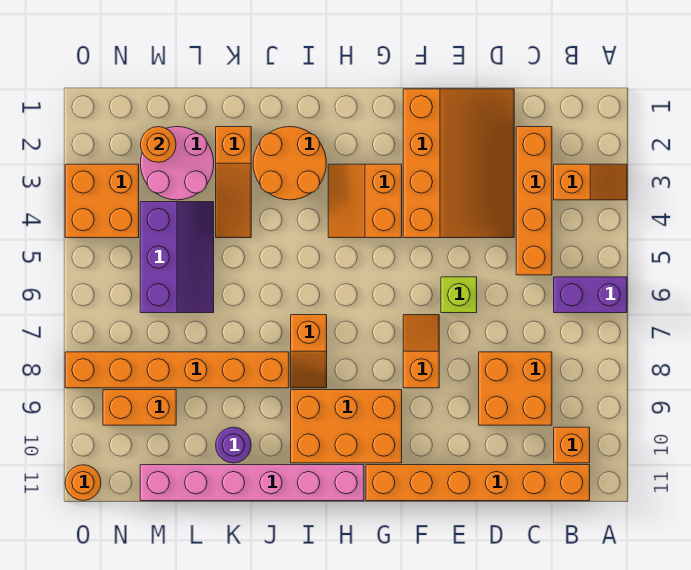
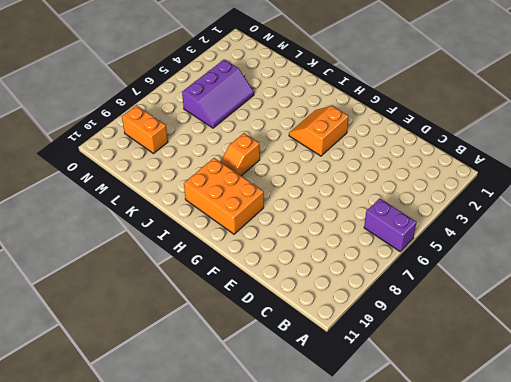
none -> orange 1x2 slope [554,164,627,200]
none -> orange 1x1 brick [554,427,590,463]
none -> orange 1x6 brick [366,465,590,501]

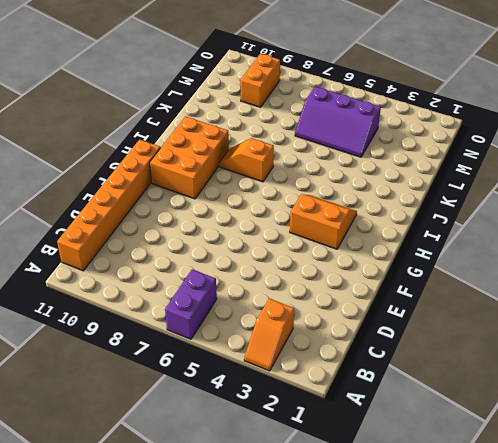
none -> orange 1x1 brick [554,427,590,463]
none -> orange 1x4 brick [516,127,552,275]
none -> orange 2x2 brick [479,352,552,425]

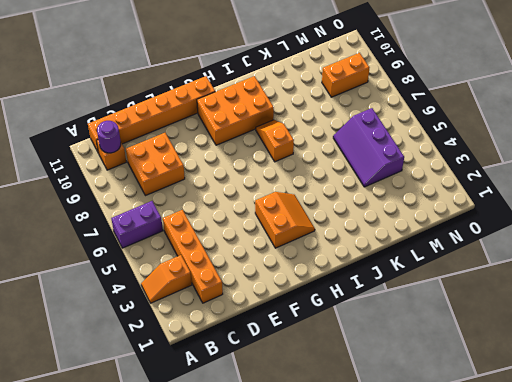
purple 1x1 round brick [97,121,121,153] -> purple 1x1 round brick moved to [216,427,251,463]
none -> orange 3x4 slope [403,89,514,238]
none -> lime 1x1 brick [441,277,477,313]
none -> orange 1x2 slope [403,315,439,388]

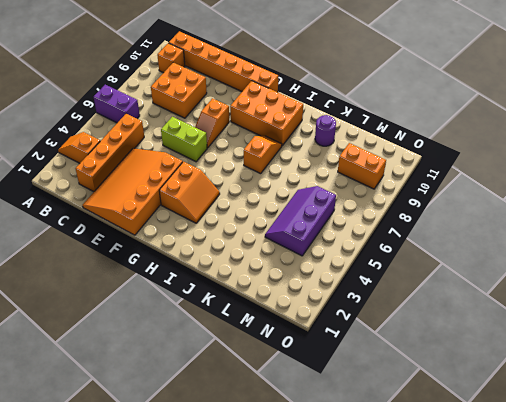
lime 1x2 brick [161,117,207,162] -> lime 1x1 brick [441,277,477,313]
none -> pink 1x6 brick [140,465,364,501]
none -> orange 2x2 round brick [253,127,326,200]
none -> orange 1x6 brick [65,352,289,388]

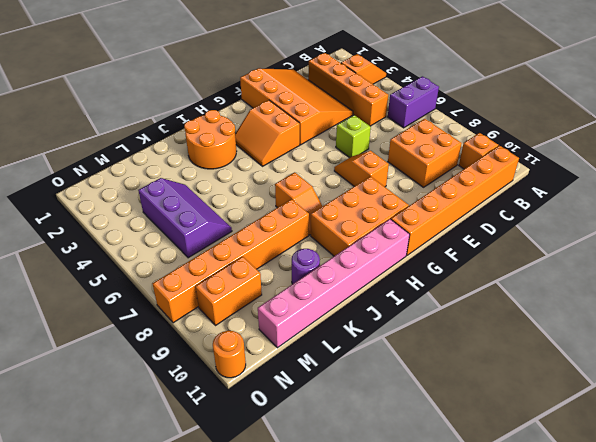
none -> orange 1x3 slope [216,127,251,238]
none -> pink 2x2 round brick [140,127,214,200]
none -> orange 2x2 brick [65,164,139,238]

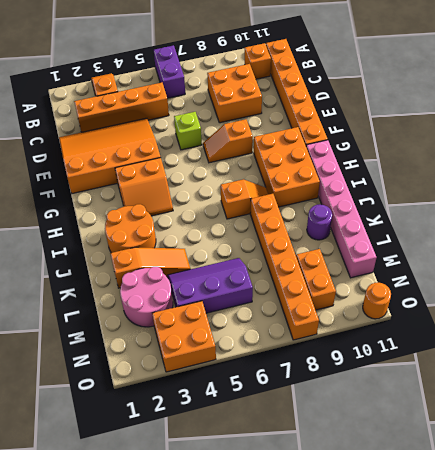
none -> orange 1x1 round brick [140,127,176,162]

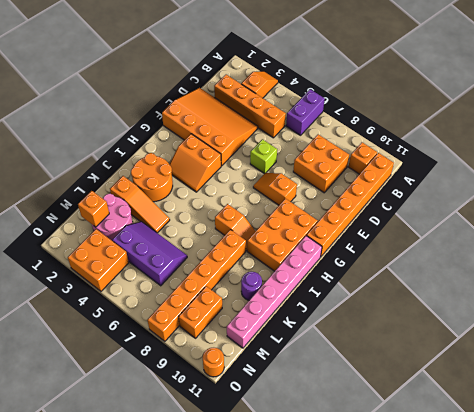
orange 1x1 brick [78,191,109,227] -> orange 1x1 round brick [140,127,176,162]

